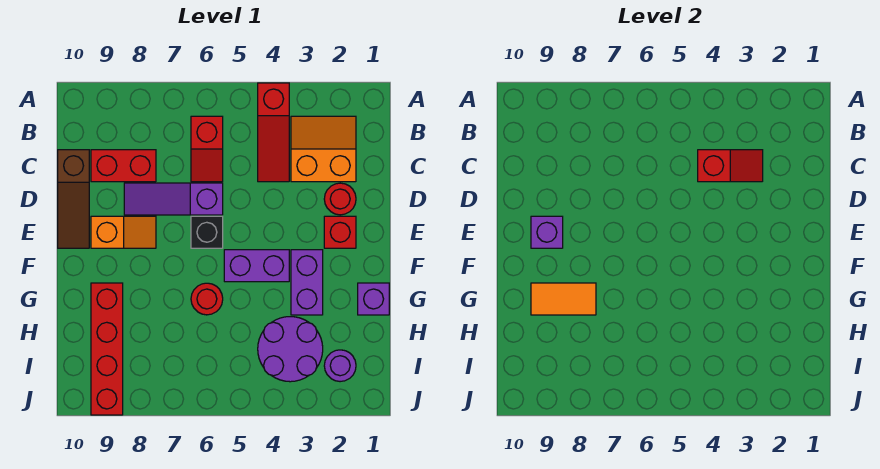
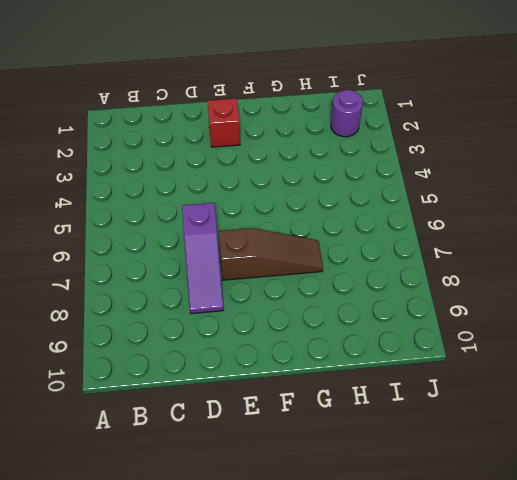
brown 1x3 slope [219,228,323,280] -> brown 1x3 slope moved to [58,150,89,248]
none -> red 1x3 slope [258,83,289,182]
none -> orange 2x2 slope [291,116,356,182]
none -> red 1x2 slope [191,116,223,182]

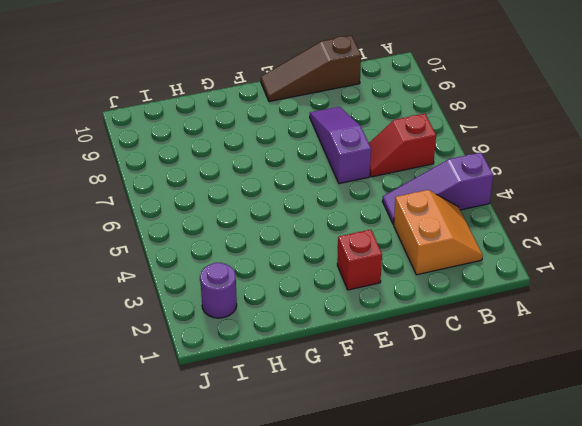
purple 1x3 slope [382,152,493,224] -> red 1x3 slope [258,83,289,182]
none -> red 1x2 brick [91,150,156,182]
none -> red 1x1 round brick [324,183,356,215]
none -> black 1x1 brick [191,216,223,248]

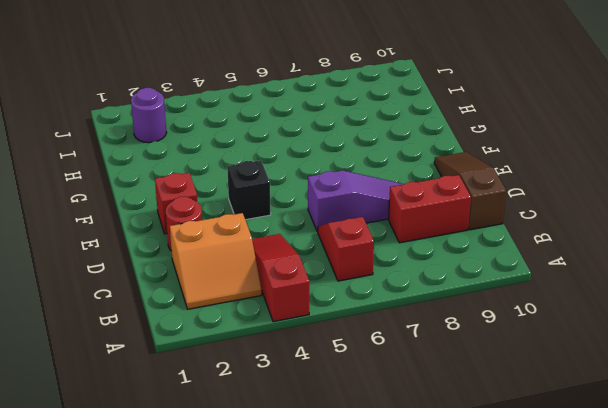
black 1x1 brick [227,160,271,220] -> black 1x1 brick moved to [191,216,223,248]
none -> orange 1x2 slope [91,216,156,248]
none -> purple 1x2 brick [291,250,323,315]
none -> purple 1x2 brick [224,250,289,282]

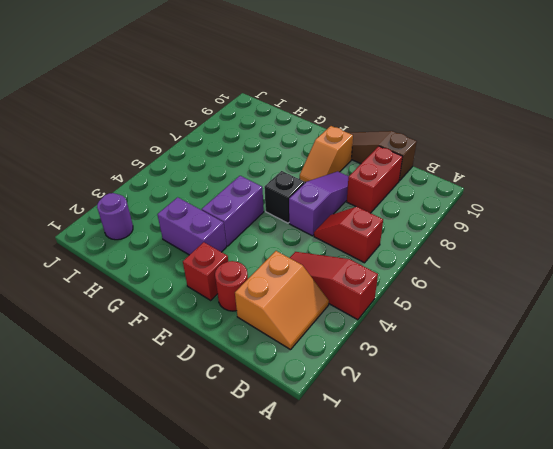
none -> purple 1x1 brick [358,283,389,315]
none -> red 1x1 round brick [191,283,223,315]
none -> red 1x4 brick [91,283,123,415]

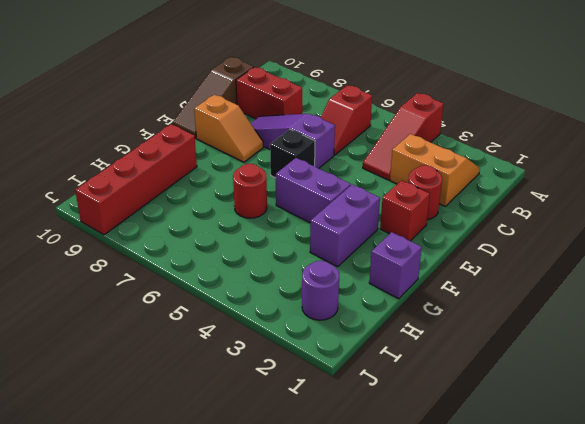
none -> purple 2x2 round brick [258,317,323,382]
none -> red 1x2 slope [698,150,763,182]
none -> purple 1x1 brick [531,216,563,248]

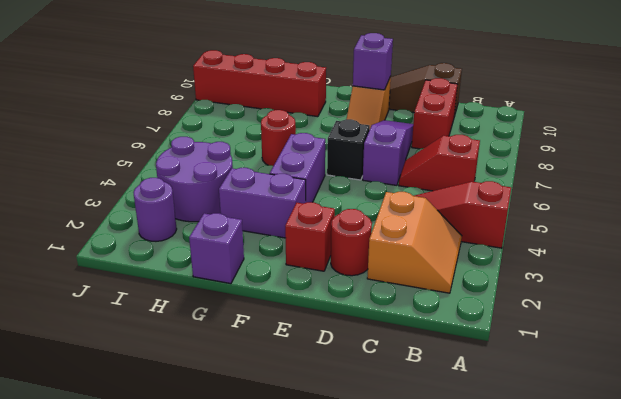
none -> red 1x2 slope [698,150,763,182]
none -> orange 1x2 tile [531,283,596,315]

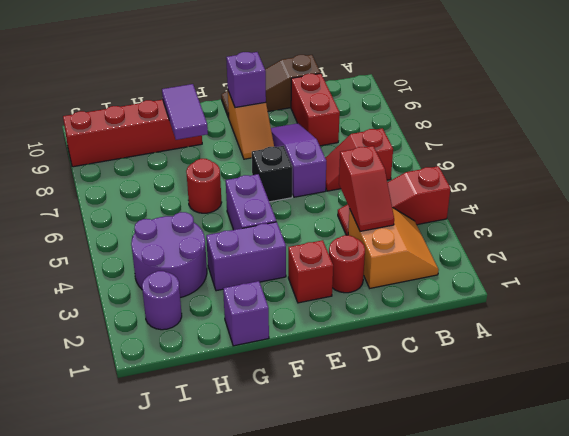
purple 1x2 tile [162,84,208,140] -> orange 1x2 tile [531,283,596,315]

